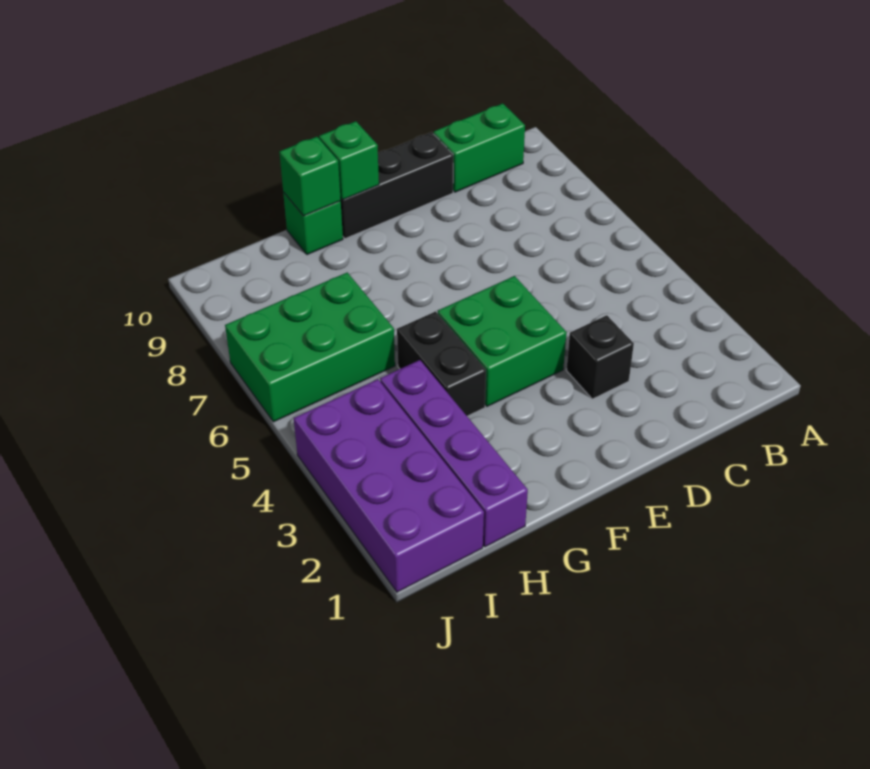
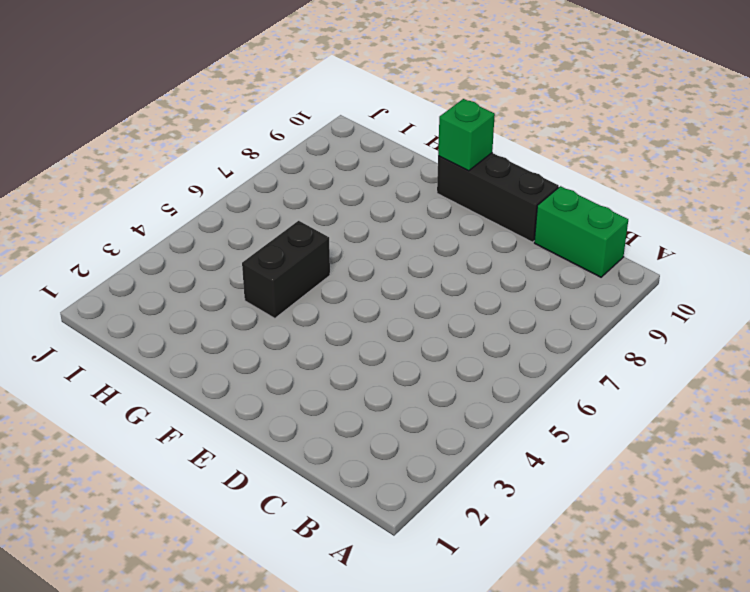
none -> black 1x1 brick [566,315,634,399]
none -> green 2x2 brick [438,276,567,406]

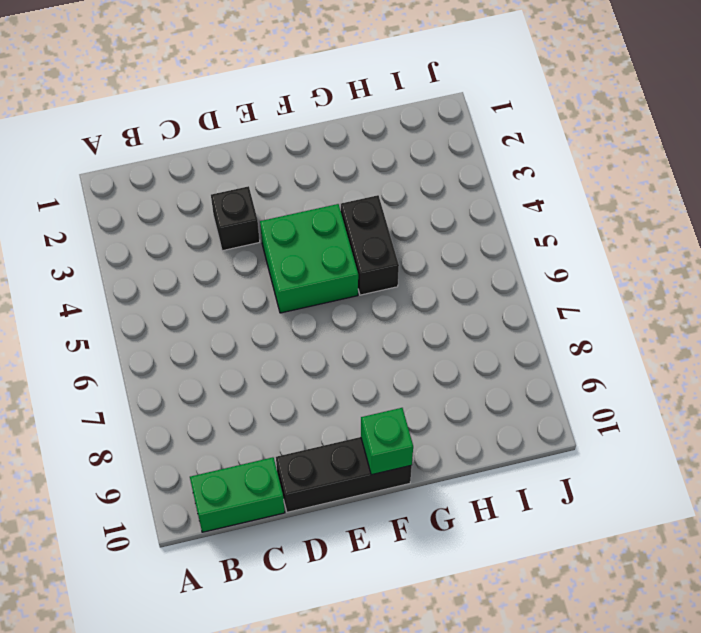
none -> green 1x1 brick [283,192,343,255]
none -> purple 1x4 brick [380,360,528,547]

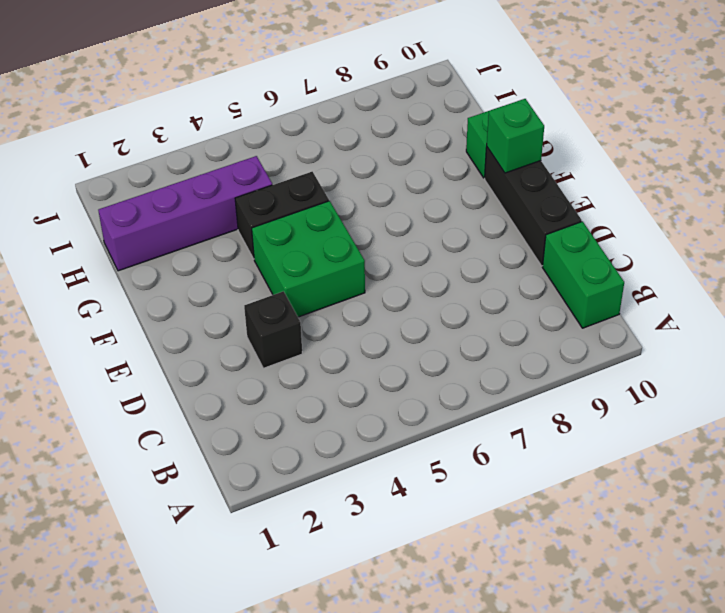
none -> green 2x3 brick [225,272,395,422]
none -> purple 2x4 brick [294,379,484,592]

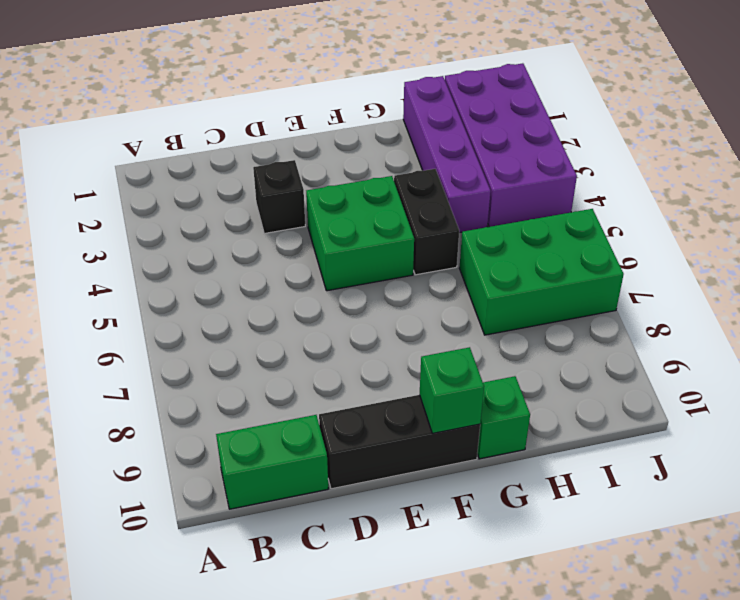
none -> green 1x1 brick [279,137,341,216]

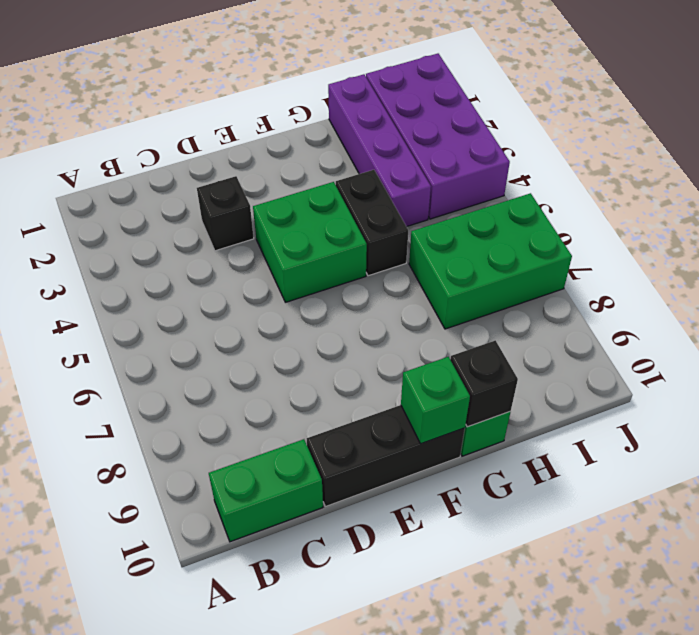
black 1x1 brick [450,340,518,427] -> green 1x1 brick [279,137,341,216]

